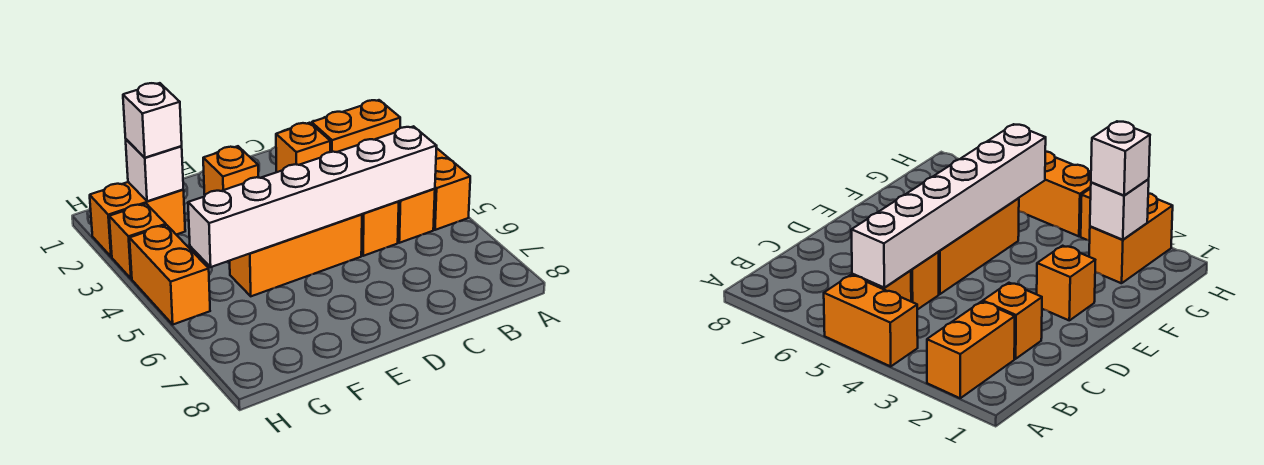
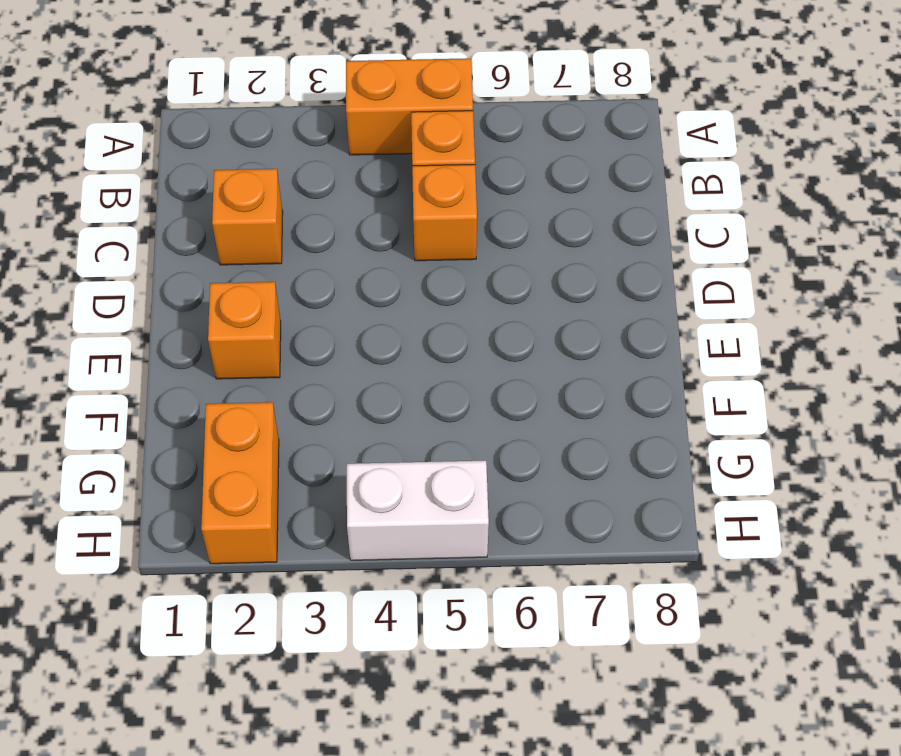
white 1x2 brick [347,461,489,560] -> orange 1x2 brick [130,225,210,324]
none -> orange 1x2 brick [312,100,400,152]
none -> orange 1x3 brick [230,214,362,296]
none -> orange 1x1 brick [109,204,166,279]

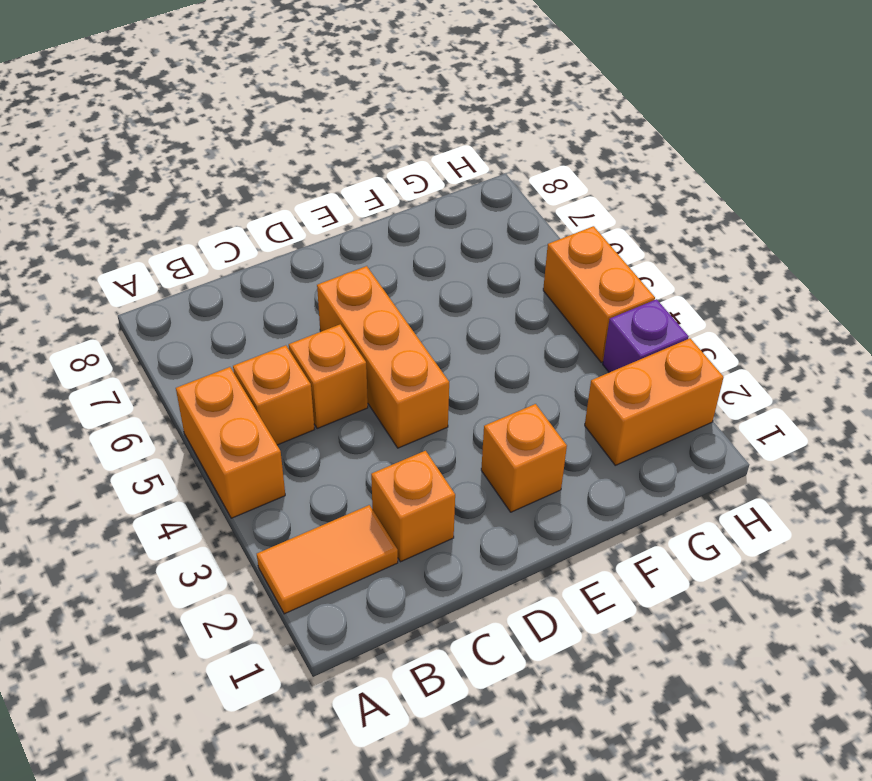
orange 1x2 tile [257,505,398,614] -> orange 1x2 brick [312,100,400,152]
orange 1x3 brick [317,266,449,448] -> orange 1x3 brick turned to [230,214,362,296]
purple 1x1 brick [603,299,689,372] -> orange 1x1 brick [109,204,166,279]
none -> white 1x6 brick [188,126,437,267]
none -> white 1x1 brick [126,139,183,201]
none -> white 1x1 brick [123,83,182,158]

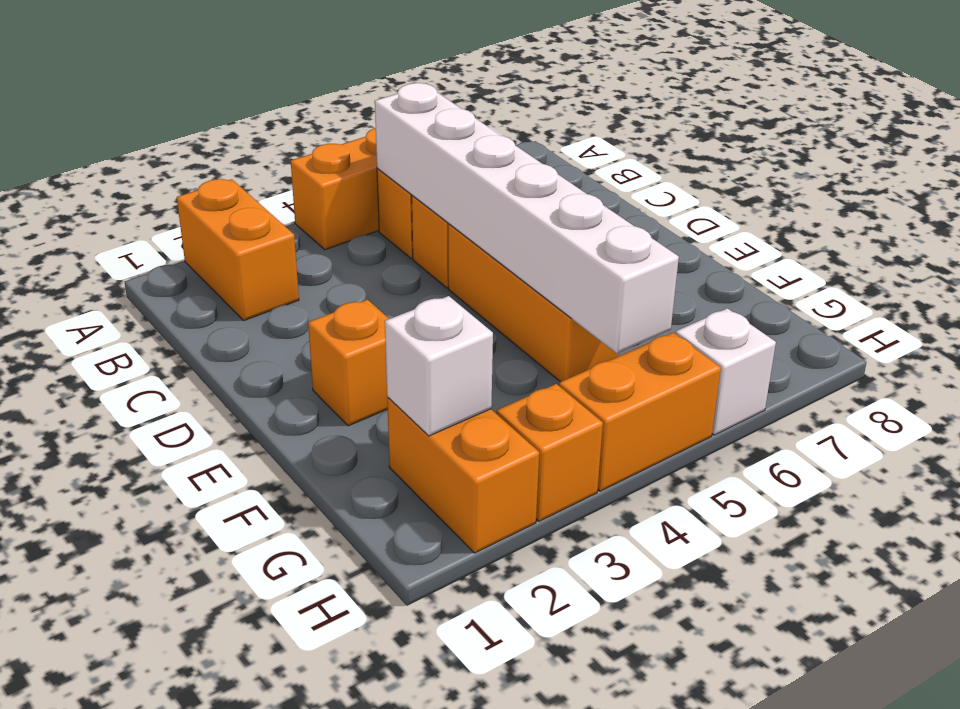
white 1x1 brick [675,308,776,435] -> white 1x1 brick moved to [123,83,182,158]
none -> orange 1x1 brick [276,123,330,172]

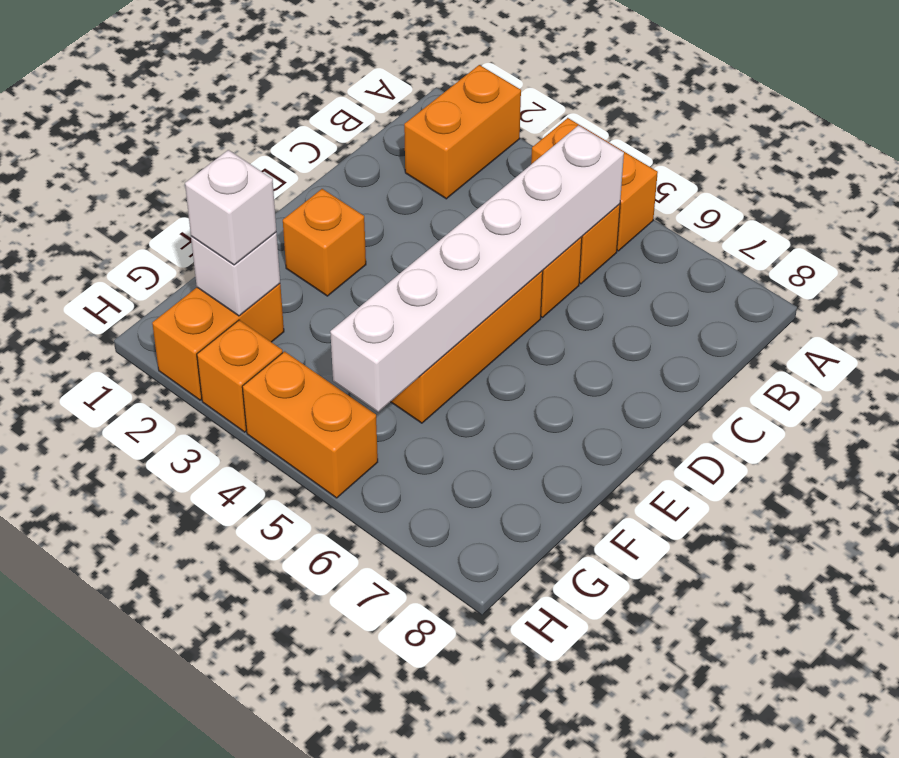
none -> orange 1x1 brick [276,123,330,172]

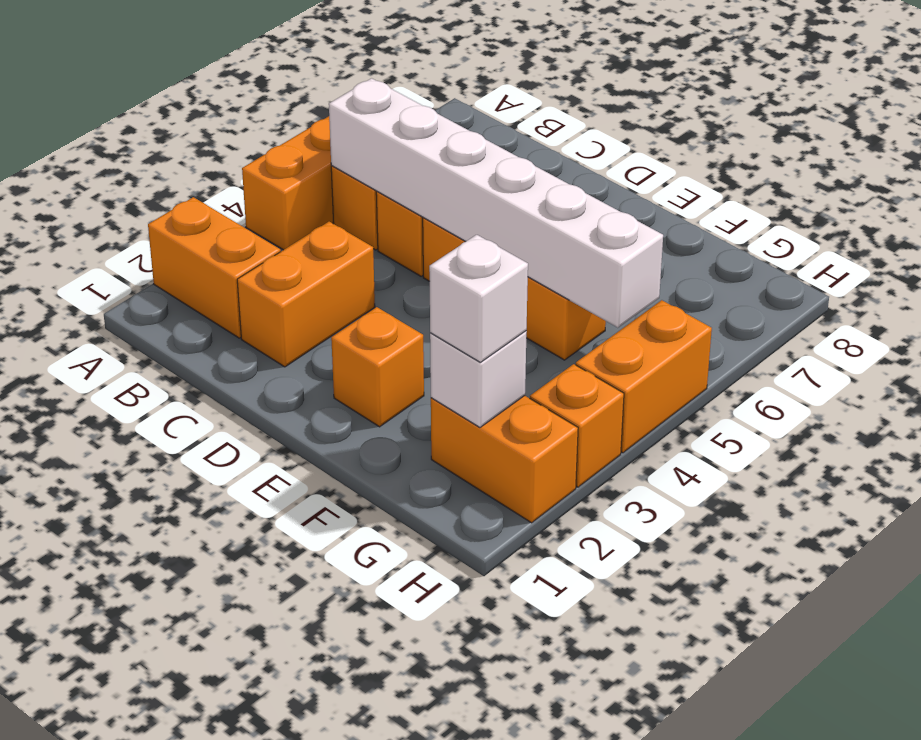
orange 1x2 brick [237,222,375,367] -> orange 1x1 brick [276,123,330,172]

